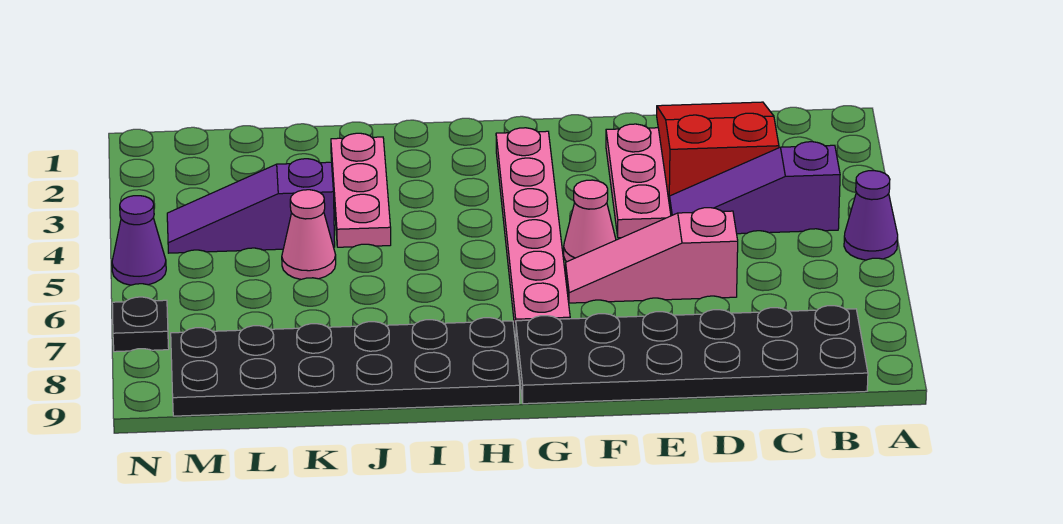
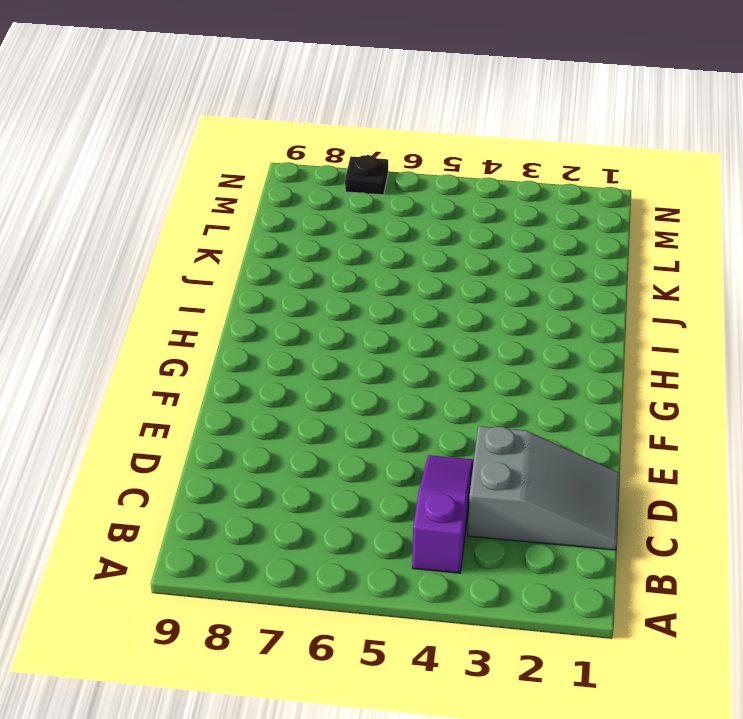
grey 2x3 slope [468,426,620,550] -> red 2x3 slope [657,102,779,201]
none -> purple 1x1 cone [844,171,898,260]
none -> black 2x6 plate [516,306,868,404]
none -> pink 1x3 slope [566,208,738,303]

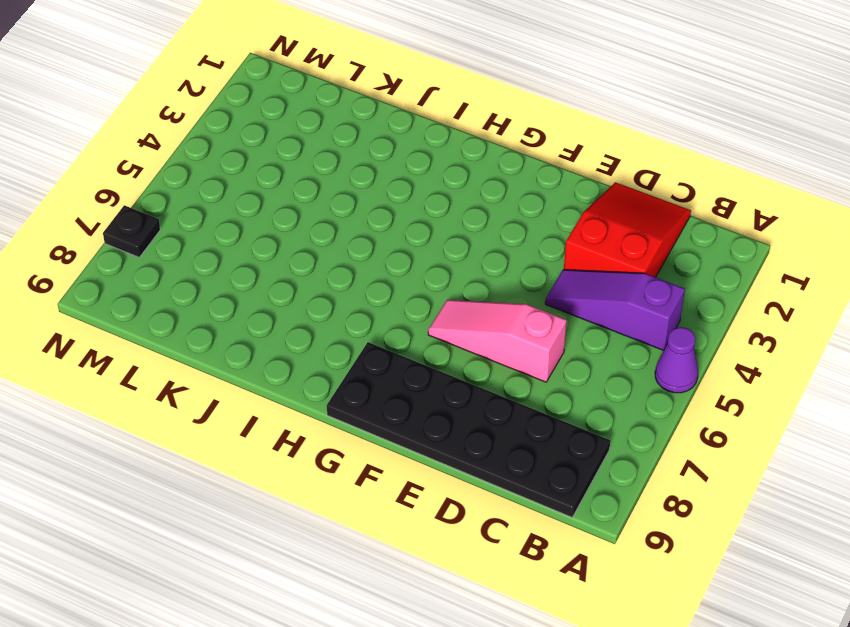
none -> pink 1x3 plate [606,124,671,238]
none -> pink 1x1 cone [564,180,616,262]
none -> pink 1x6 plate [496,128,570,335]

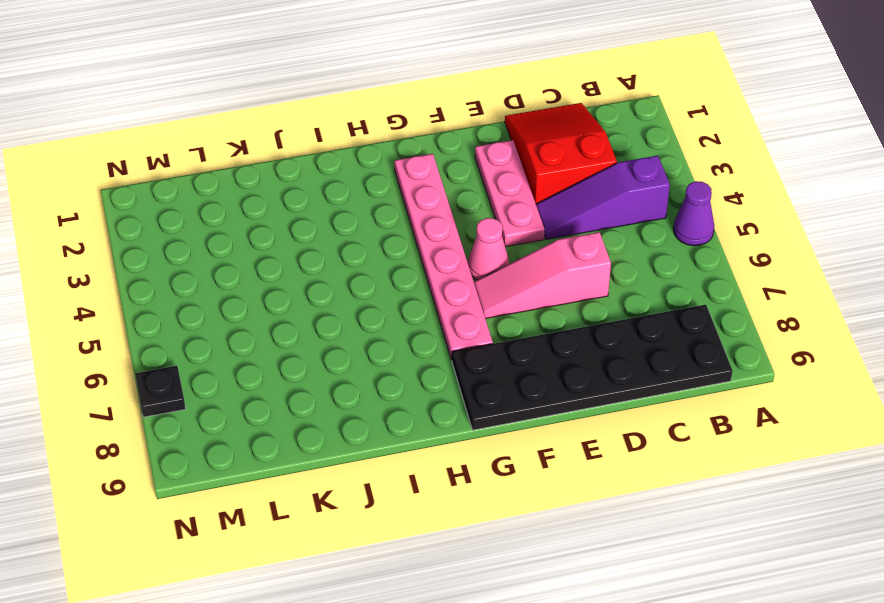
none -> black 2x6 plate [171,318,520,416]
none -> pink 1x3 plate [331,133,391,247]
none -> purple 1x3 slope [167,159,335,253]

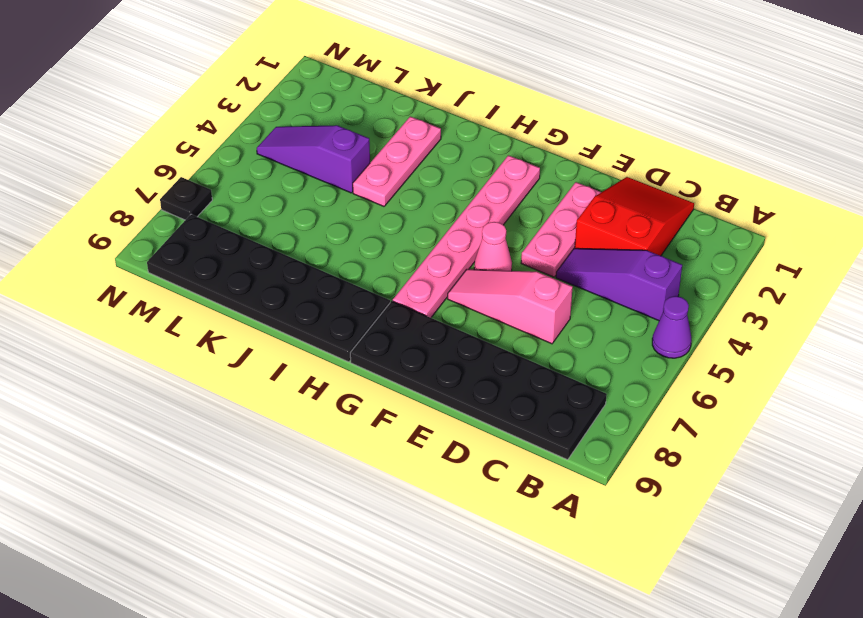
none -> pink 1x1 cone [282,190,336,279]
none -> purple 1x1 cone [112,196,166,285]

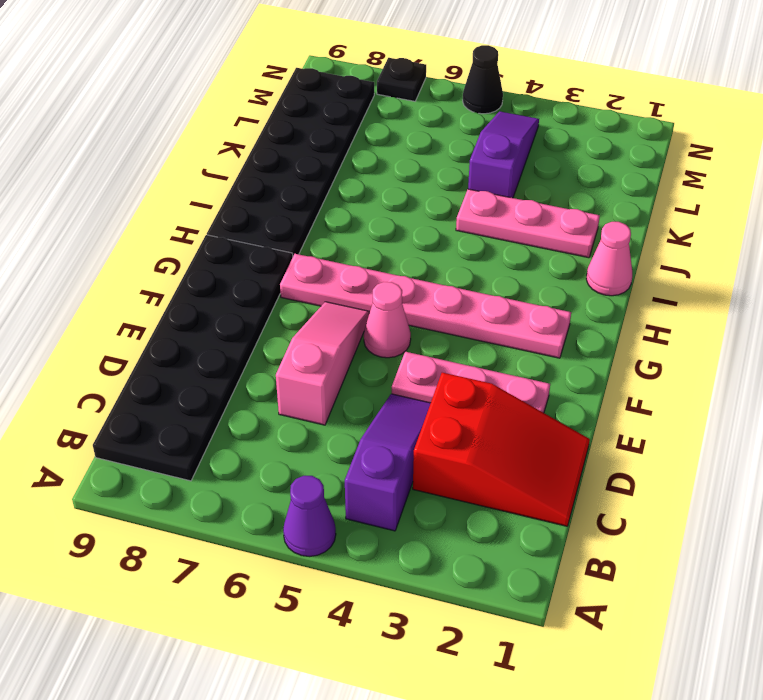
pink 1x1 cone [586,222,632,296] -> pink 1x1 cone moved to [282,190,336,279]
black 1x1 cone [463,45,503,114] -> purple 1x1 cone [112,196,166,285]

